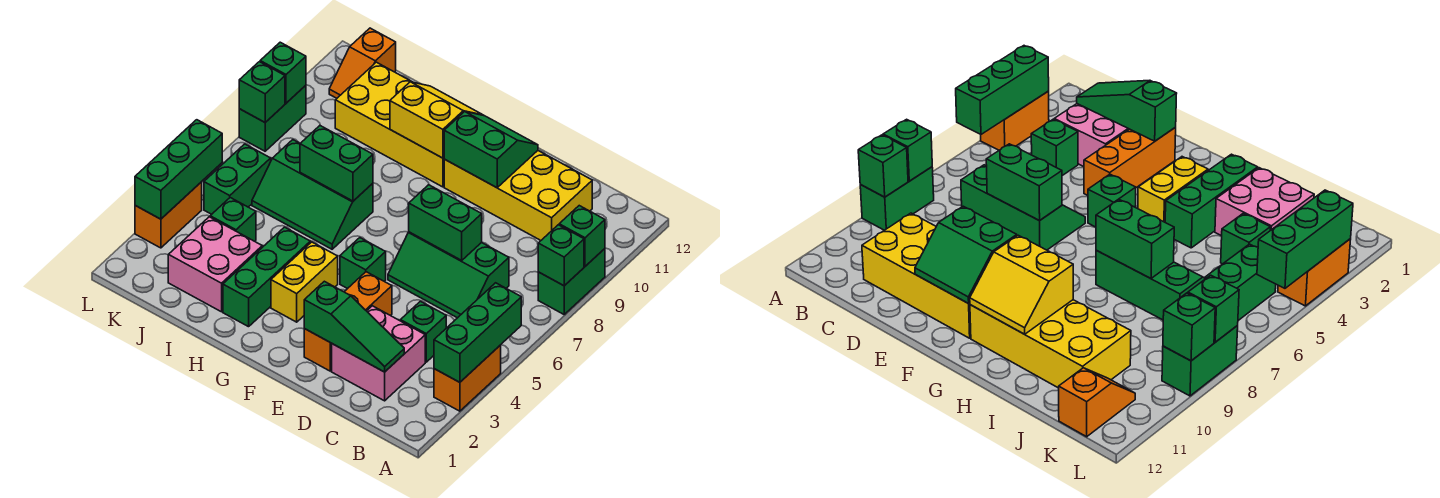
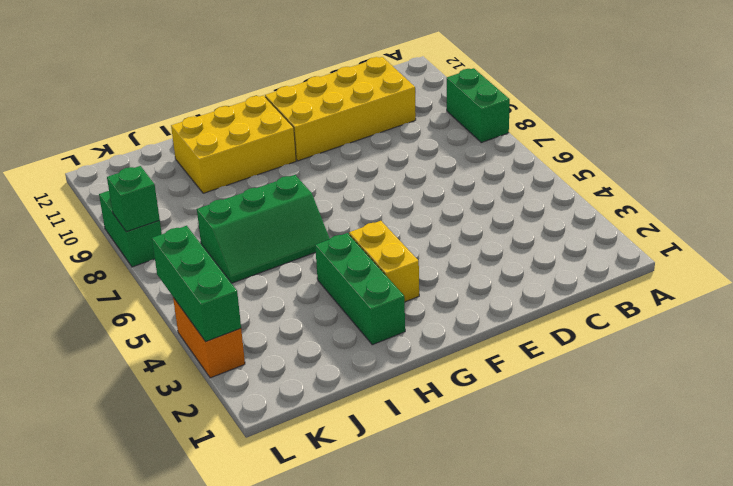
yellow 2x3 brick [171,95,296,193] -> yellow 2x4 brick [335,62,444,187]
none -> orange 1x2 brick [434,345,501,411]
none -> pink 2x2 brick [332,306,425,401]
none -> green 1x1 brick [401,301,446,362]

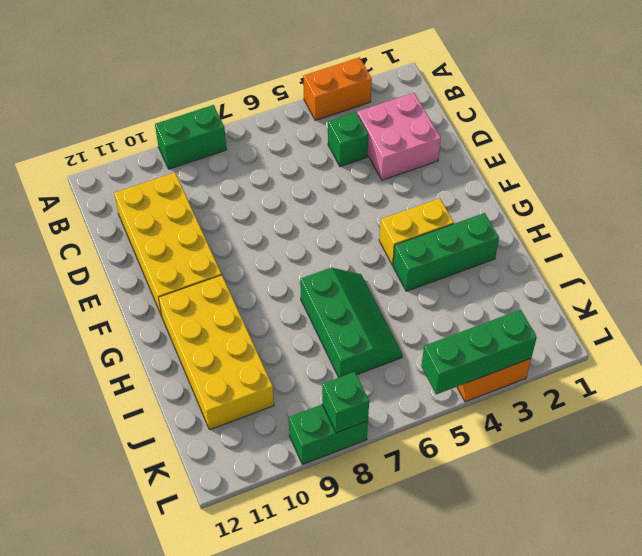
none -> green 2x3 slope [388,232,509,318]
none -> orange 1x3 brick [304,272,392,371]
none -> green 1x1 brick [340,238,386,289]

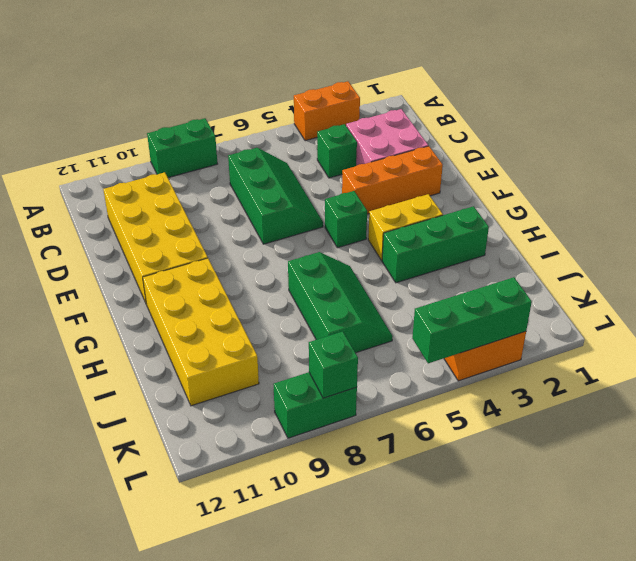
none -> pink 2x2 brick [168,217,262,312]
none -> green 1x1 brick [210,198,256,241]
none -> green 1x2 brick [204,144,271,214]

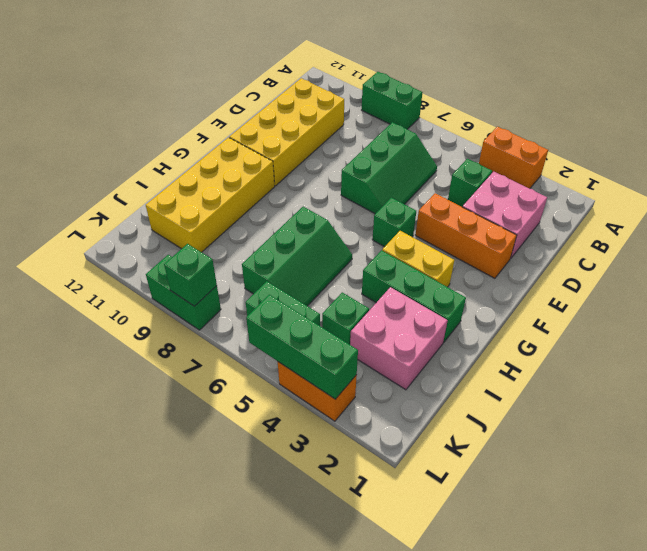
none -> orange 1x2 slope [329,28,396,98]
none -> green 1x3 brick [434,283,521,382]
none -> green 1x1 brick [538,225,584,286]

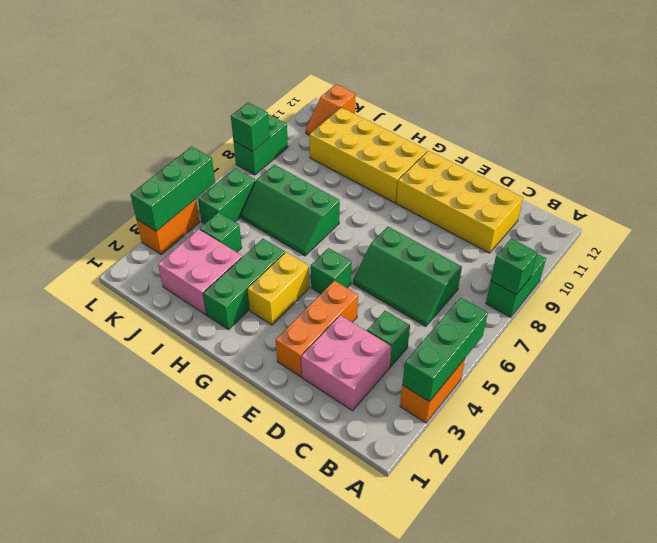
none -> green 1x1 brick [559,206,605,266]
none -> green 1x3 slope [304,281,404,372]
none -> green 1x2 brick [409,185,482,260]

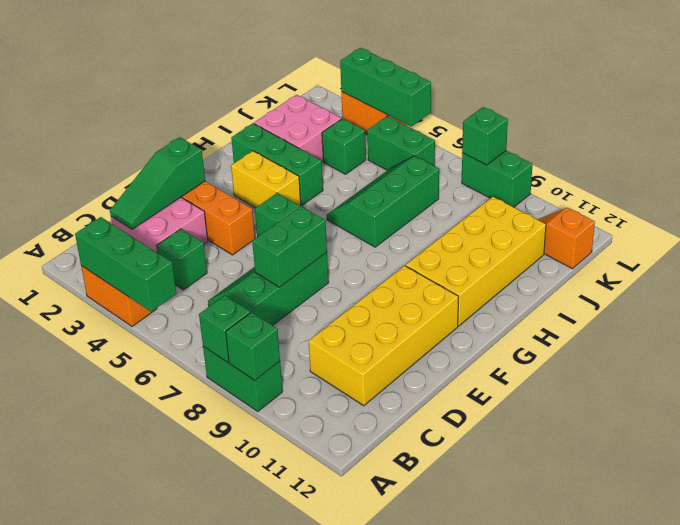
none -> green 2x2 slope [444,111,538,188]
none -> yellow 2x2 slope [390,82,482,158]
none -> green 1x2 brick [300,126,373,201]

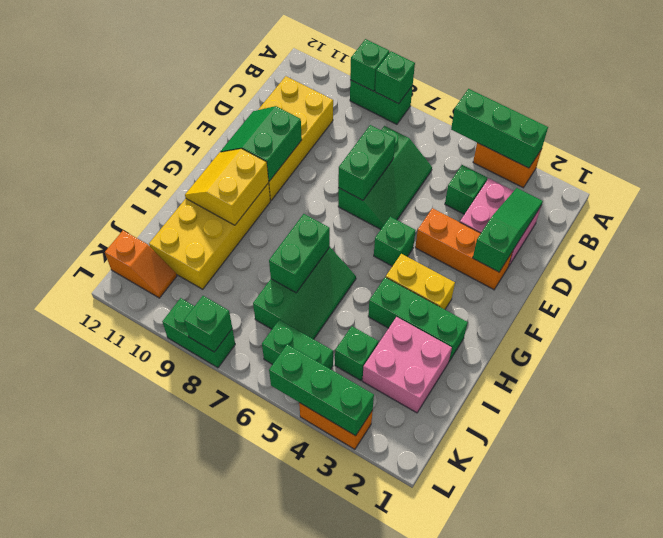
none -> green 1x1 brick [260,42,306,103]

